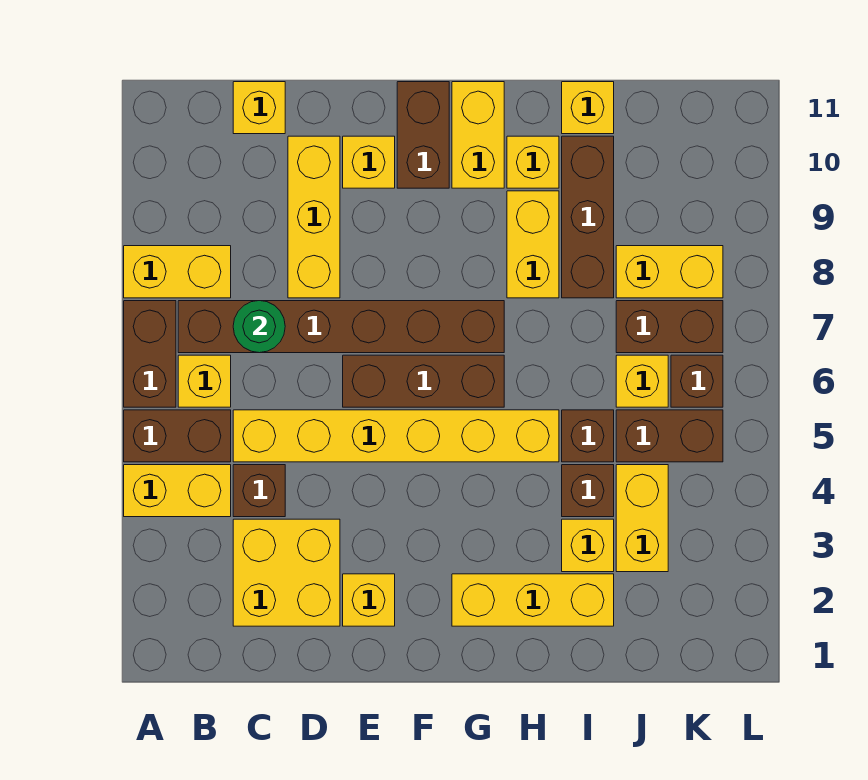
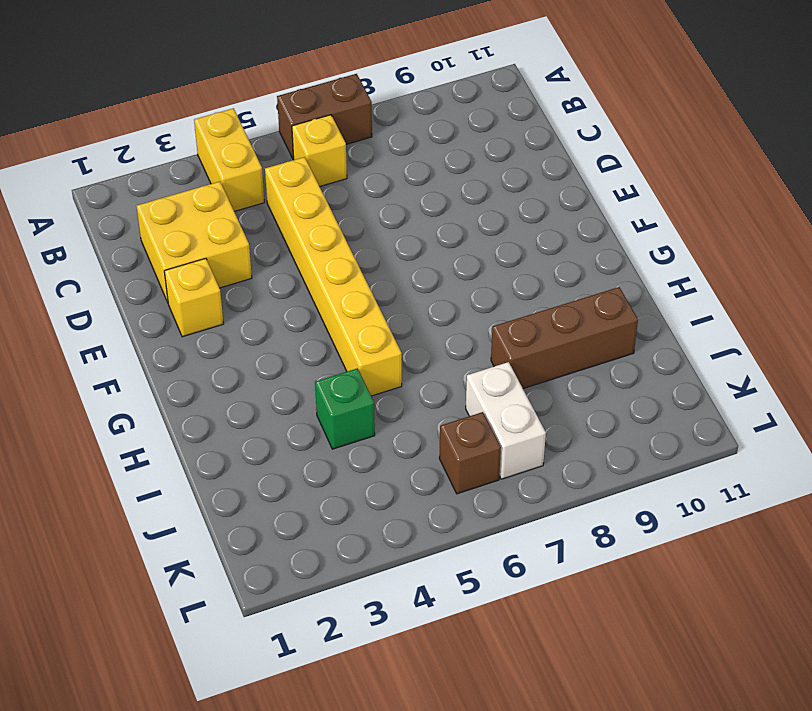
green 1x1 brick [315,368,375,449] -> brown 1x1 brick [562,465,614,517]
white 1x2 brick [466,362,546,479] -> brown 1x2 brick [616,301,723,353]
none -> brown 1x2 brick [124,410,231,462]
none -> yellow 1x2 brick [124,246,231,298]
none -> brown 1x6 brick [178,301,504,353]
none -> brown 1x1 brick [233,465,285,517]

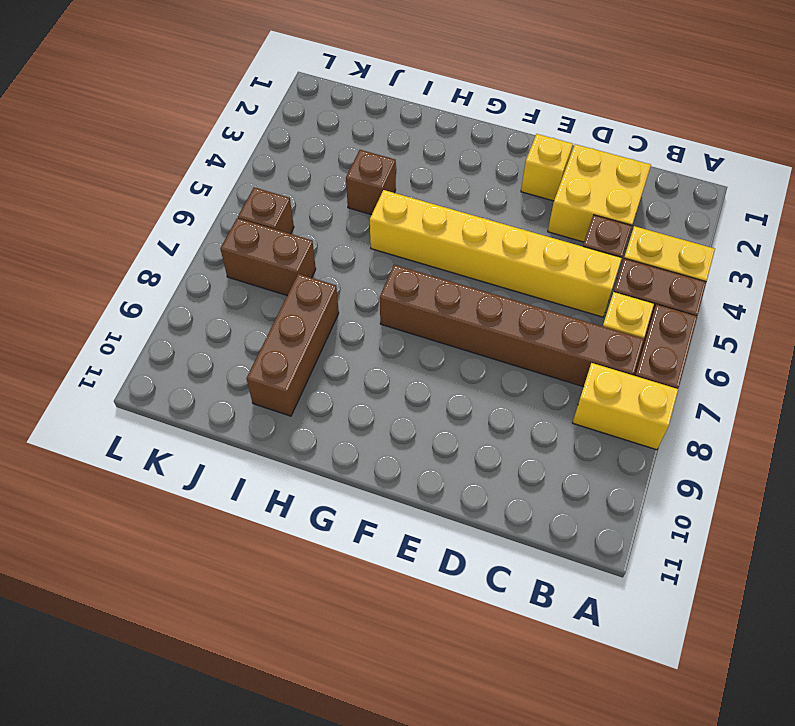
none -> yellow 1x1 brick [233,82,285,134]
none -> yellow 1x3 brick [288,136,340,298]
none -> brown 1x3 brick [343,355,504,407]
none -> yellow 1x1 brick [343,136,395,188]

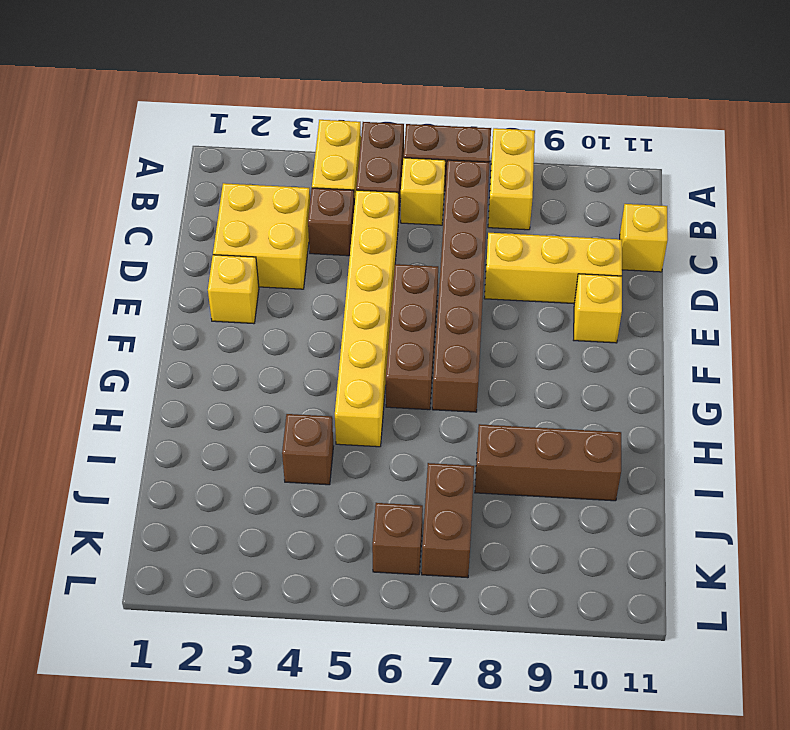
none -> brown 1x2 brick [397,82,449,188]
none -> yellow 1x3 brick [452,574,614,626]
none -> yellow 1x2 brick [452,82,504,188]
none -> yellow 1x2 brick [507,191,559,298]

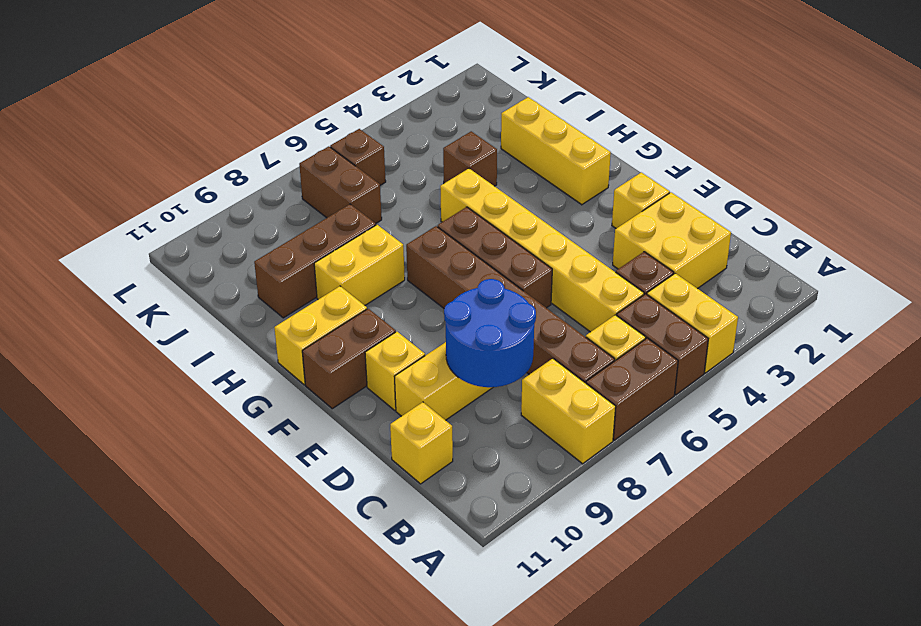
blue 2x2 round brick [444,279,536,387] -> none
none -> yellow 1x1 brick [507,136,559,188]
none -> yellow 1x1 brick [562,519,614,572]
none -> brown 1x1 brick [562,410,614,462]
none -> yellow 1x1 brick [562,82,614,134]

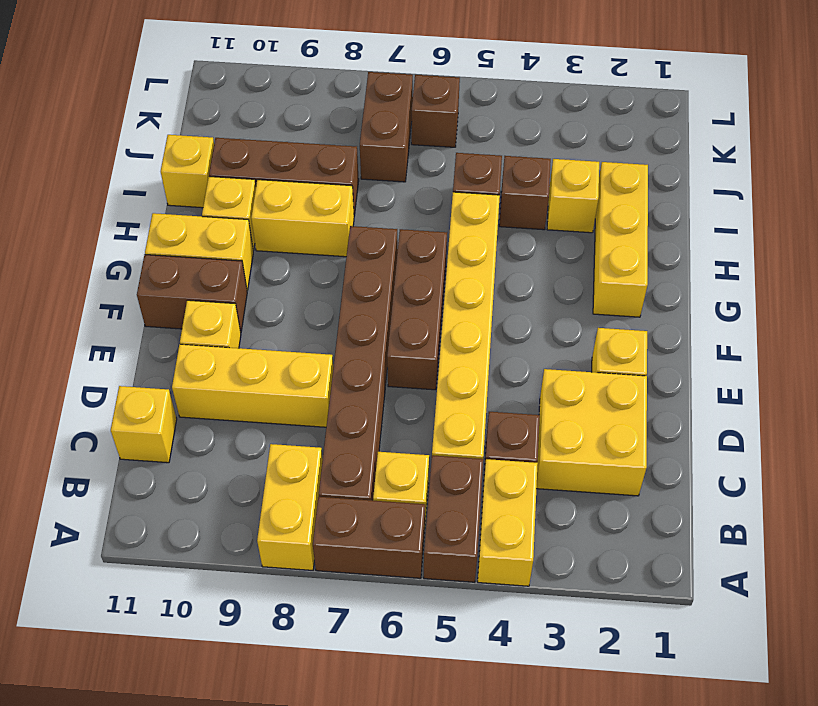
none -> yellow 1x2 brick [616,465,668,572]
none -> brown 1x2 brick [616,410,723,462]
none -> yellow 1x1 brick [616,355,668,407]
none -> yellow 1x2 brick [616,246,723,298]

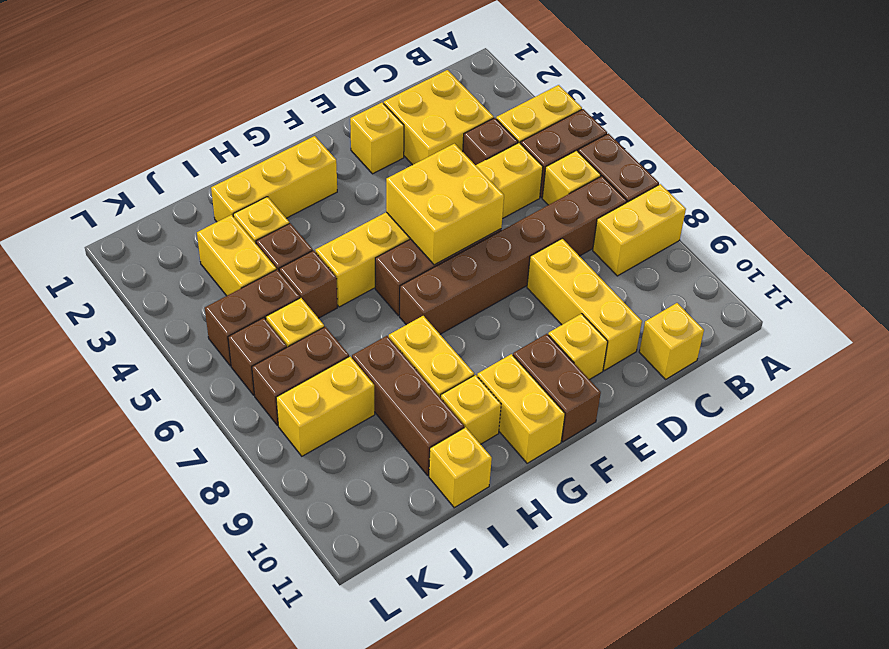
yellow 2x2 brick [386,144,504,265] -> none
none -> green 1x1 round brick [233,301,285,353]

